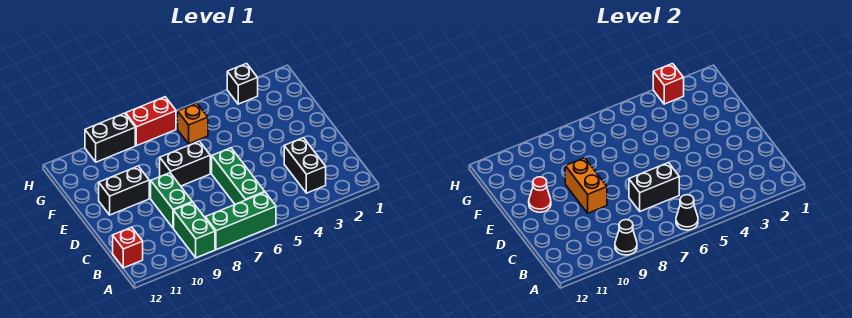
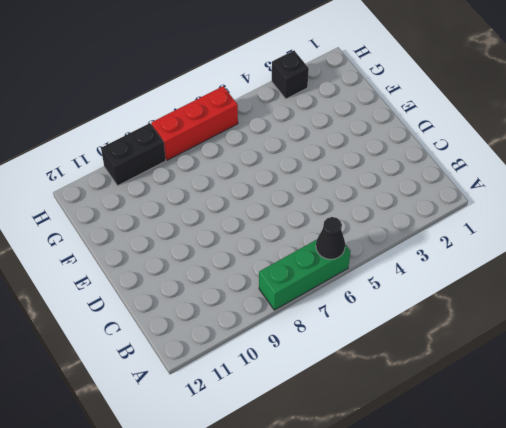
red 1x3 brick [151,86,238,160] -> red 1x2 brick [126,97,176,146]
none -> green 1x2 brick [174,202,215,258]
none -> black 1x2 brick [284,138,326,193]
none -> green 1x3 brick [212,148,265,204]

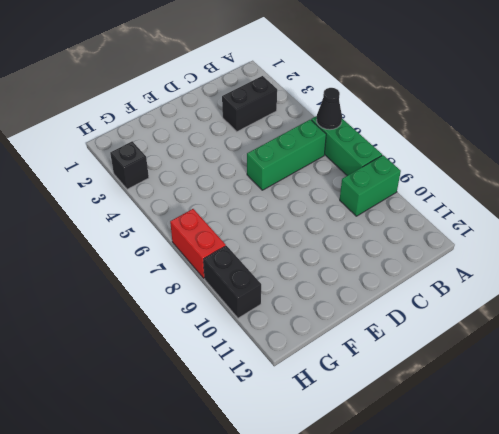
none -> red 1x1 brick [113,227,143,268]
none -> green 1x2 brick [151,173,192,228]
none -> black 1x2 brick [160,141,210,186]

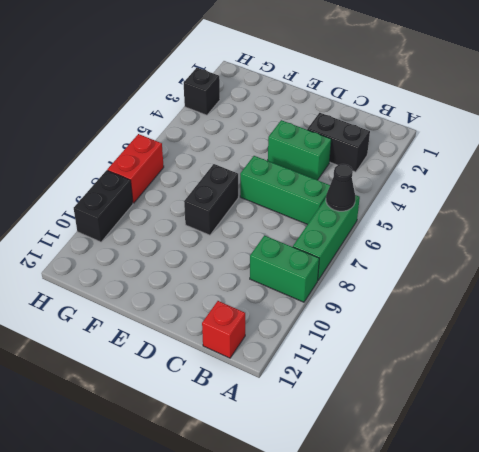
green 1x2 brick [268,120,331,180] -> green 1x2 brick moved to [151,173,192,228]
none -> black 1x2 brick [99,166,149,215]
none -> orange 1x1 brick [178,103,208,144]
none -> black 1x1 cone [615,220,637,255]

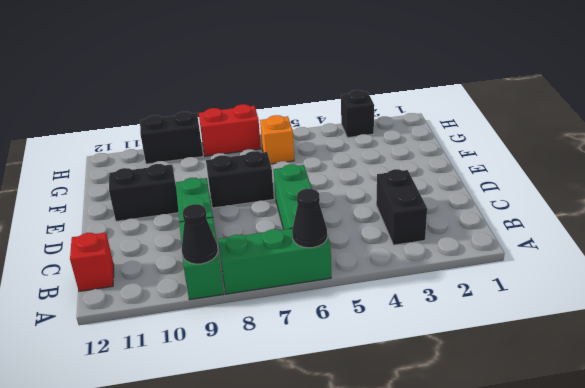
none -> black 1x2 brick [629,162,679,211]
none -> orange 1x2 brick [565,158,607,213]
none -> red 1x1 cone [529,177,551,212]

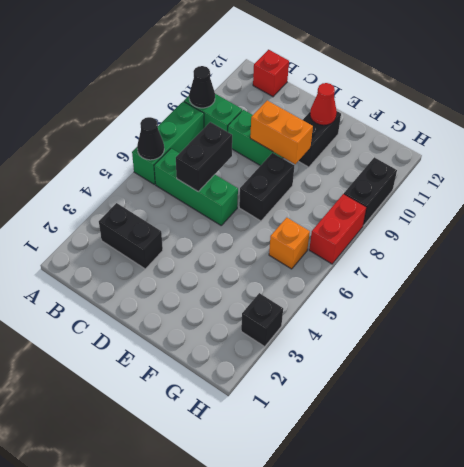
none -> red 1x1 brick [653,64,684,104]

